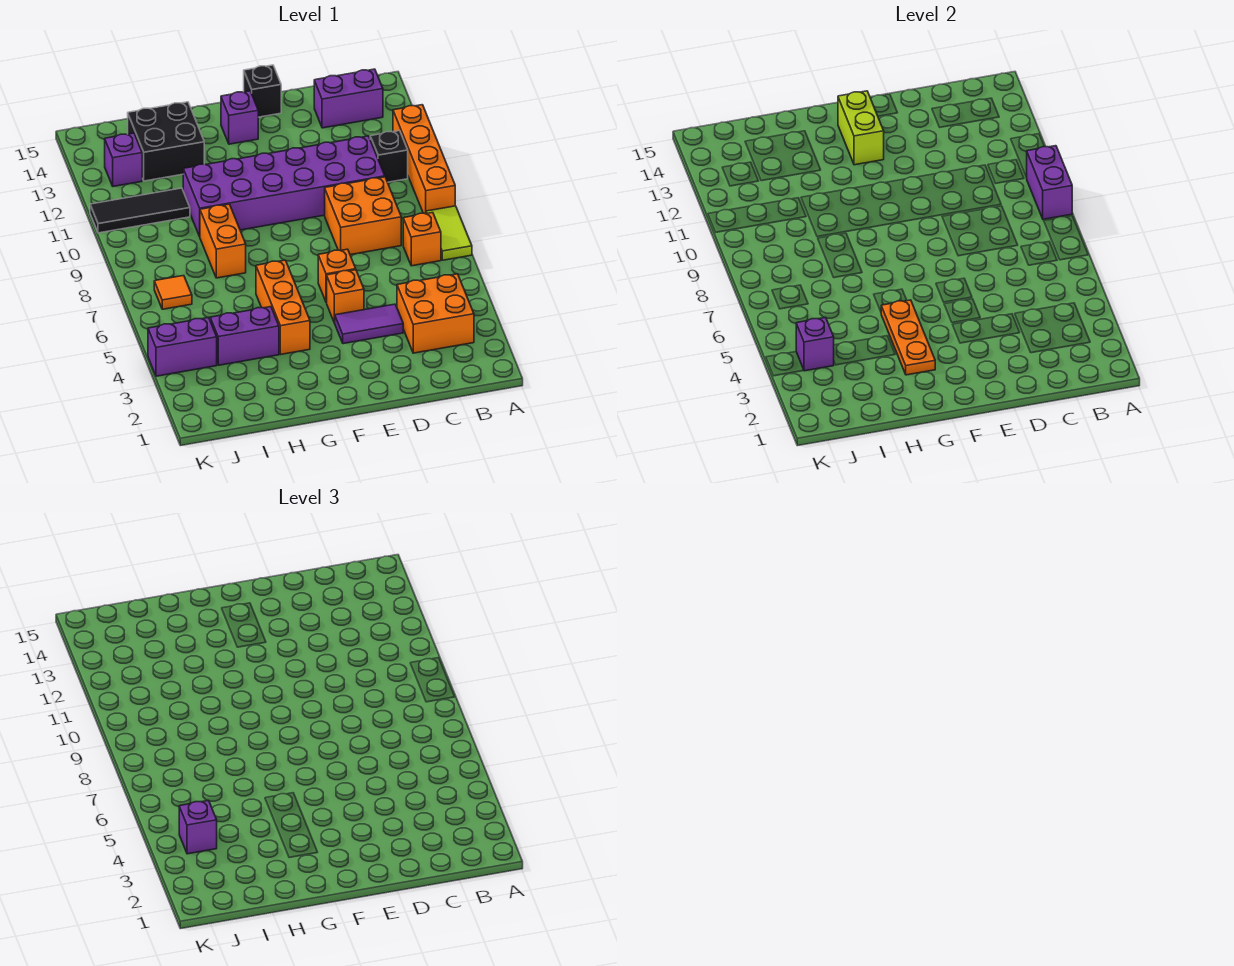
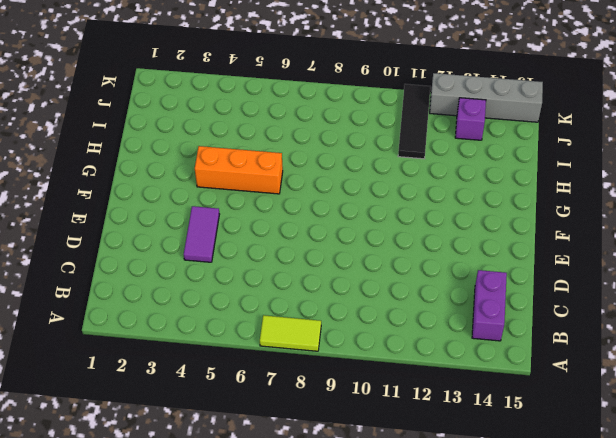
grey 1x4 brick [430,73,543,122] -> none
none -> orange 1x4 brick [393,105,455,214]
none -> orange 2x2 brick [397,274,474,353]
none -> orange 1x1 brick [403,213,441,266]

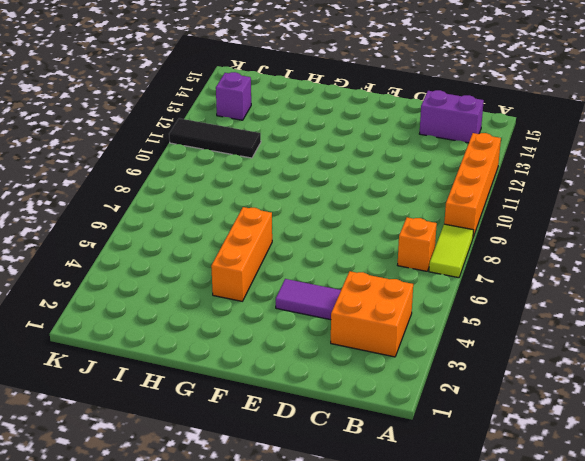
none -> black 1x1 brick [370,131,408,182]
none -> orange 2x2 brick [325,177,401,255]
none -> purple 2x6 brick [183,136,385,237]

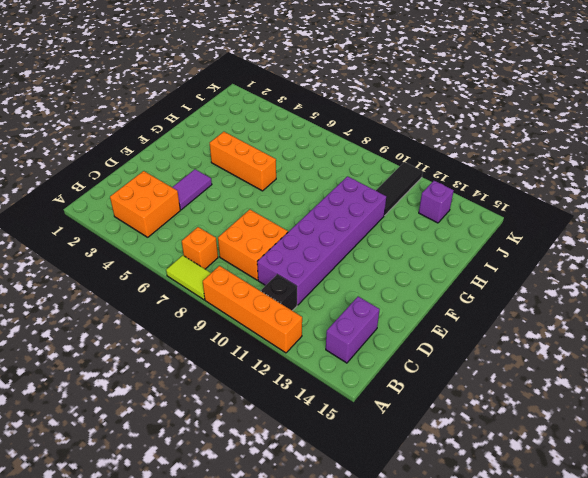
none -> orange 1x1 brick [327,270,364,323]
none -> orange 1x1 brick [318,249,356,303]
none -> black 1x1 brick [244,65,281,117]

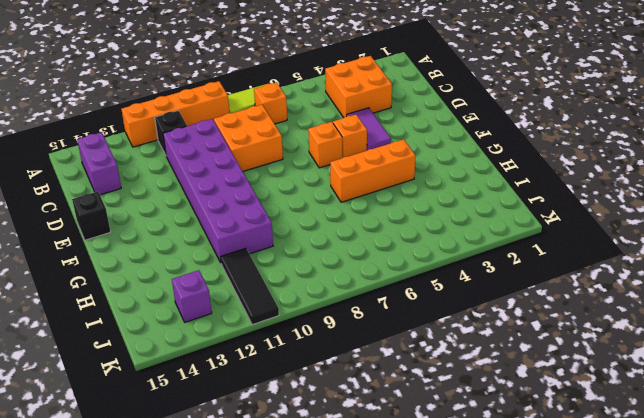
none -> purple 1x1 brick [221,91,258,144]
none -> purple 1x2 brick [210,307,279,365]
none -> orange 1x2 brick [200,204,246,278]

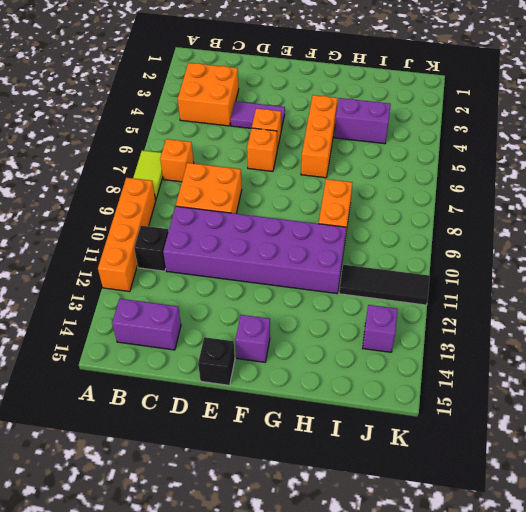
none -> black 2x2 brick [128,102,204,181]
none -> purple 1x2 brick [148,318,217,376]
none -> orange 1x1 tile [154,276,192,309]

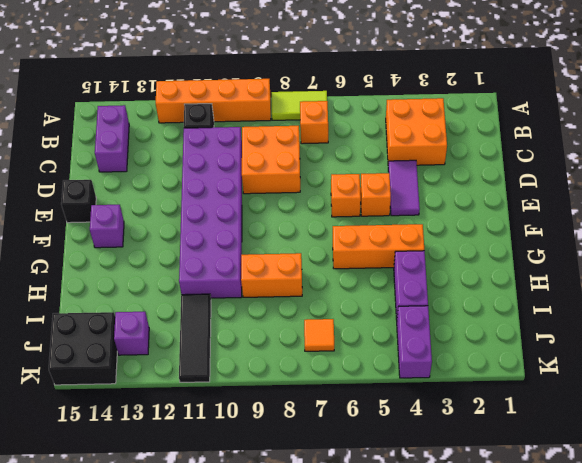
black 2x2 brick [49,312,117,385] -> black 2x2 brick moved to [128,102,204,181]
none -> purple 1x2 brick [1026,146,1072,219]
none -> lime 1x2 brick [838,91,884,165]
none -> orange 1x3 plate [881,300,935,375]

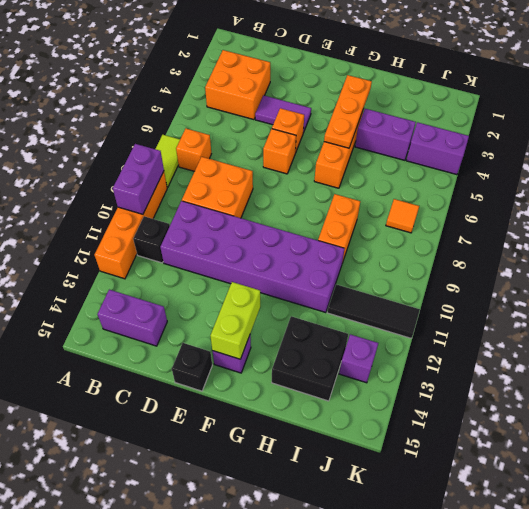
none -> purple 1x1 brick [796,318,834,371]
none -> purple 1x1 brick [179,801,217,854]

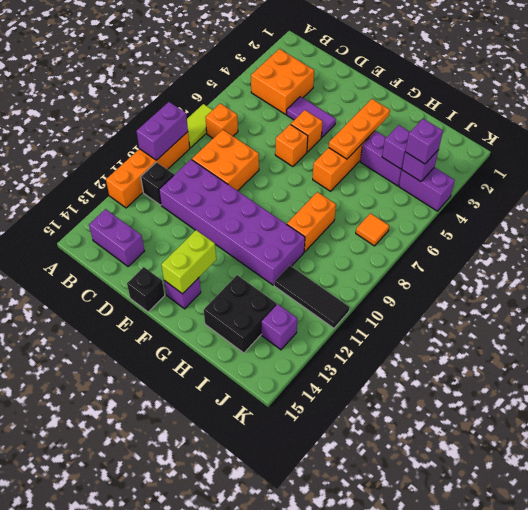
purple 1x1 brick [382,125,410,169] -> none

